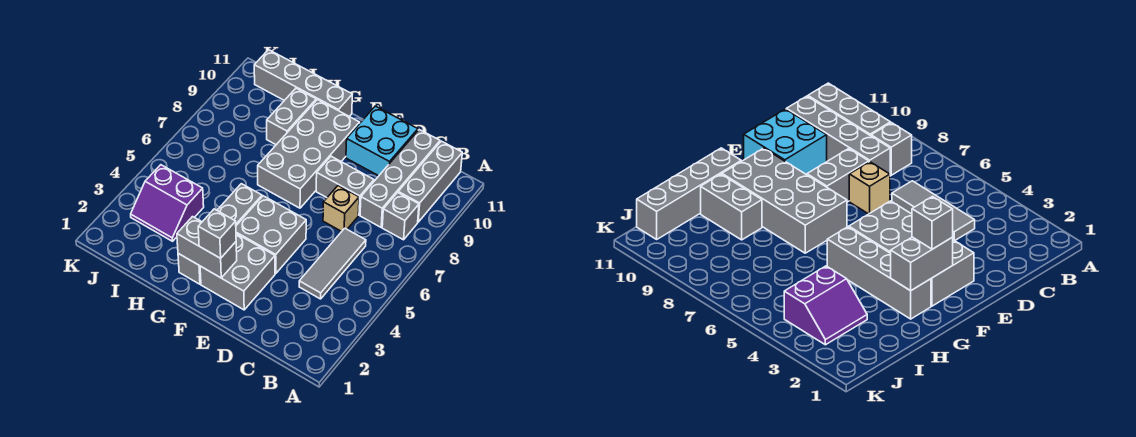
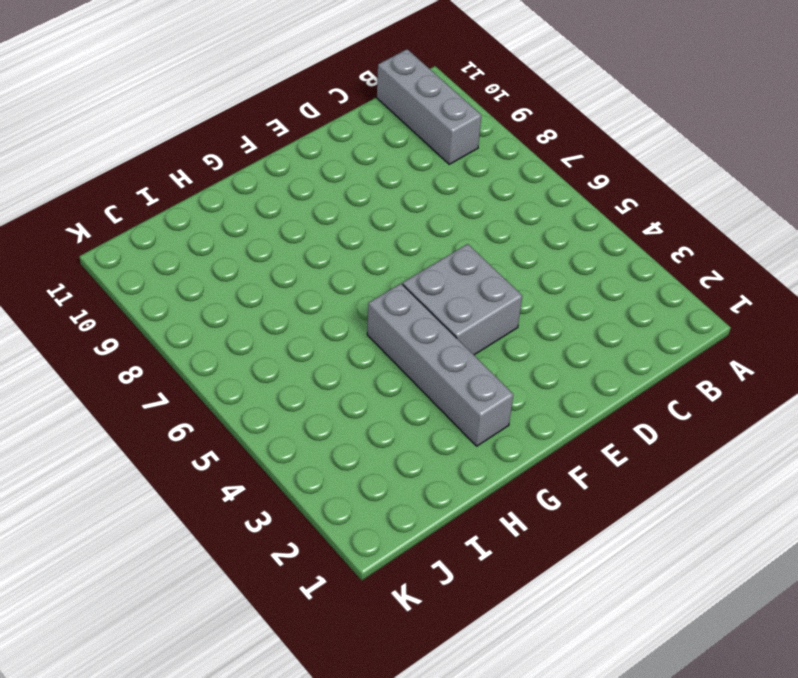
none -> grey 1x1 brick [382,192,419,240]
none -> grey 1x3 tile [299,228,366,299]
none -> grey 1x4 brick [360,130,440,227]

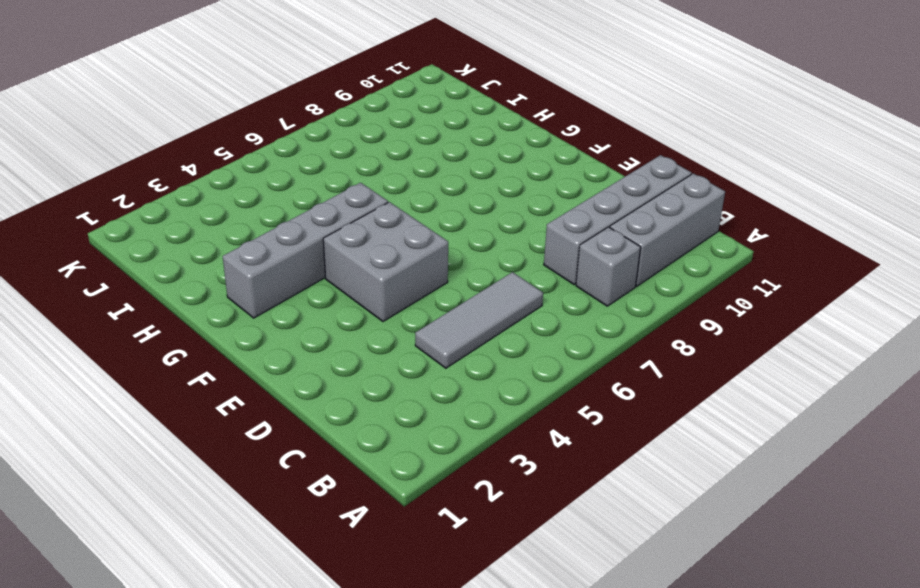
none -> tan 1x1 brick [323,186,359,231]
none -> grey 1x2 brick [316,156,374,215]
none -> cyan 2x2 brick [346,106,418,176]

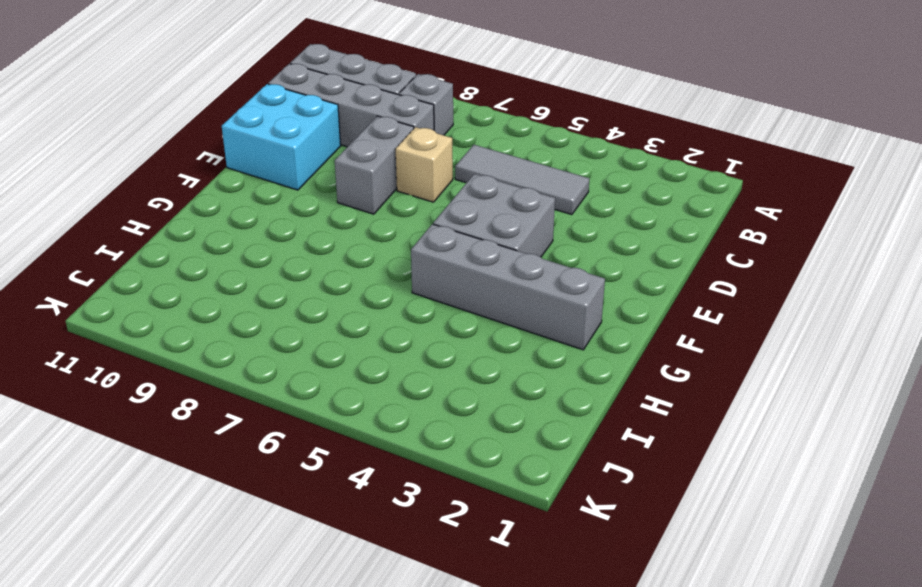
none -> grey 2x2 brick [200,234,275,310]
none -> grey 2x4 brick [258,100,360,208]
none -> grey 1x4 brick [254,50,352,116]

